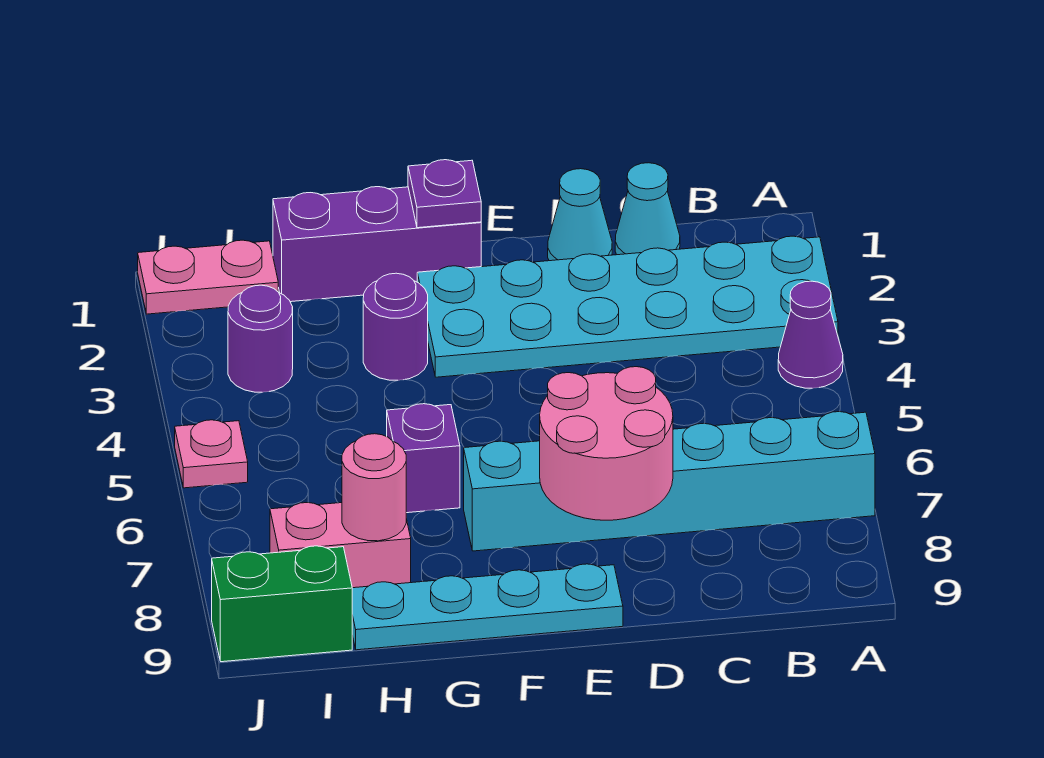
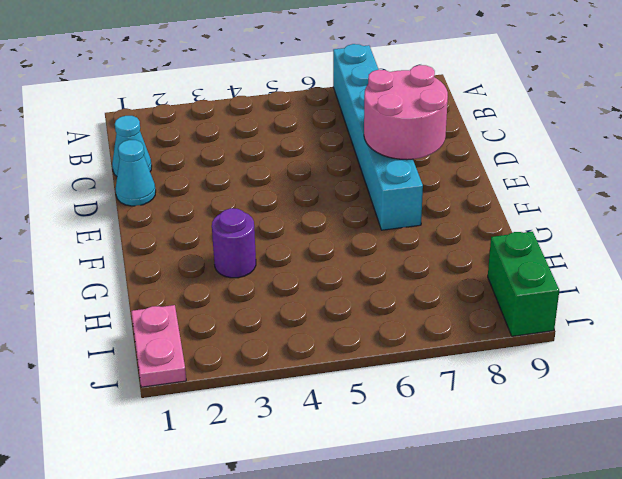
none -> cyan 2x6 plate [417,236,838,377]
none -> purple 1x1 cone [778,281,843,388]
none -> cyan 1x4 plate [352,564,623,650]

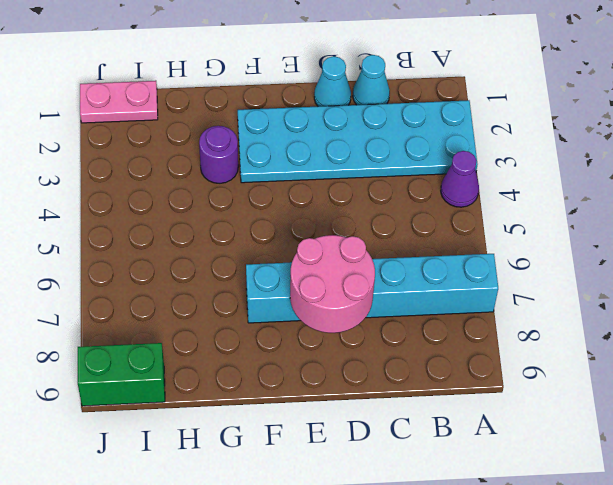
none -> cyan 1x4 plate [352,564,623,650]
none -> purple 1x3 brick [273,187,481,302]
none -> purple 1x1 brick [387,404,460,513]

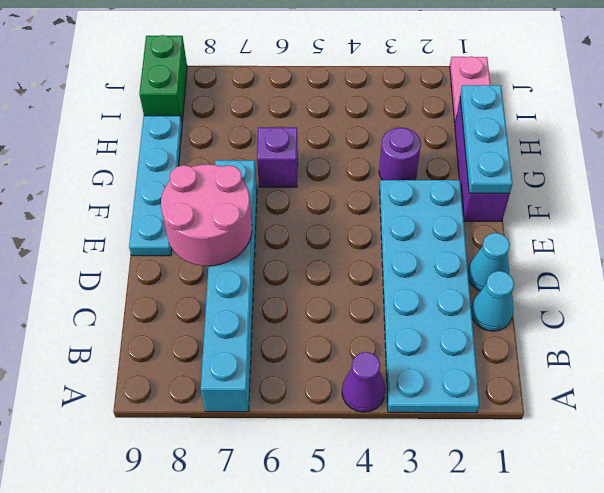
cyan 1x3 plate [460,85,513,193] -> purple 1x1 plate [408,160,481,228]
none -> pink 1x2 brick [270,503,411,588]
none -> purple 1x1 round brick [228,285,293,392]
none -> pink 1x1 plate [175,420,248,488]

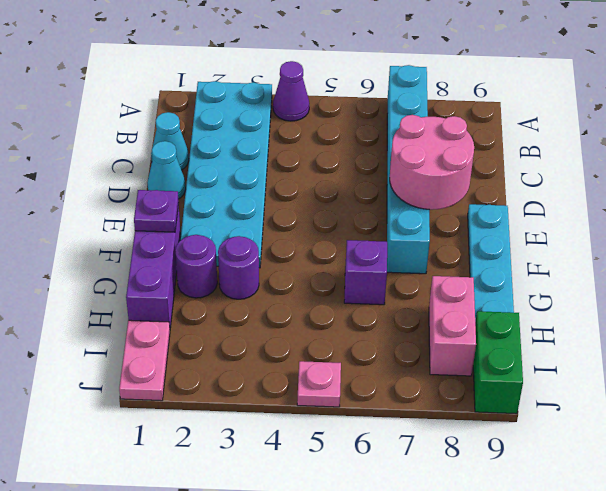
purple 1x1 round brick [175,235,217,298] -> purple 1x1 round brick moved to [228,285,293,392]
none -> pink 1x1 round brick [342,434,406,541]

